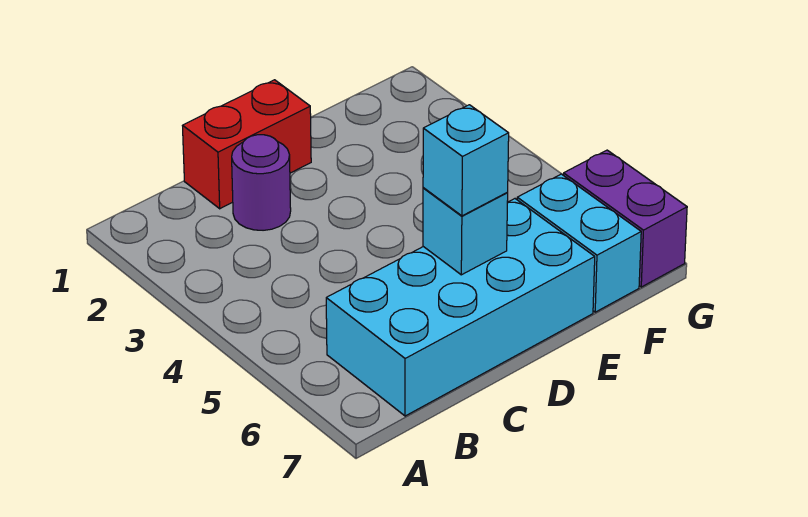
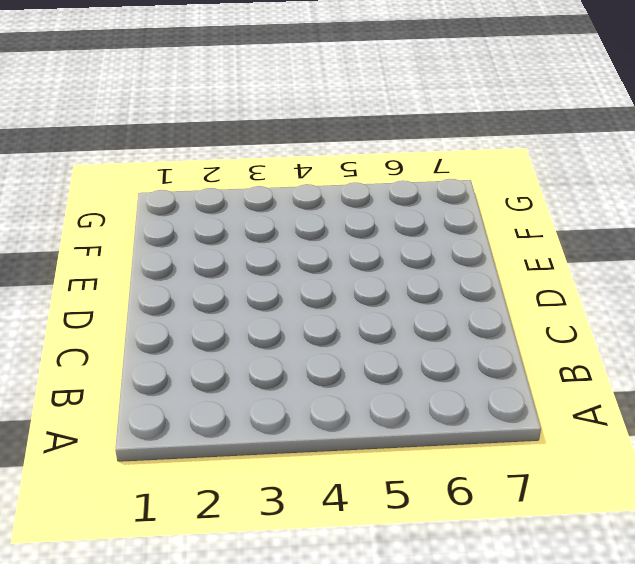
none -> cyan 2x4 brick [326,199,595,416]
none -> red 1x2 brick [182,80,311,209]

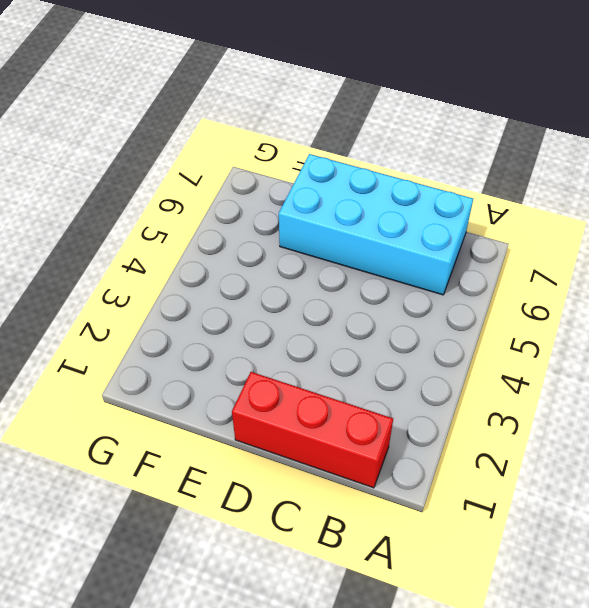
red 1x3 brick [232,372,393,488] -> red 1x2 brick [182,80,311,209]
none -> purple 1x1 round brick [232,135,291,230]
none -> cyan 1x2 brick [517,174,641,312]

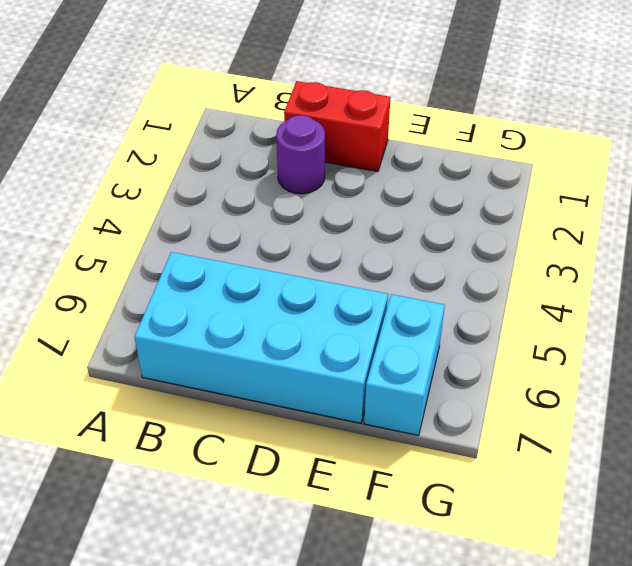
none -> purple 1x2 brick [564,150,687,287]
none -> cyan 1x1 brick [423,188,508,275]

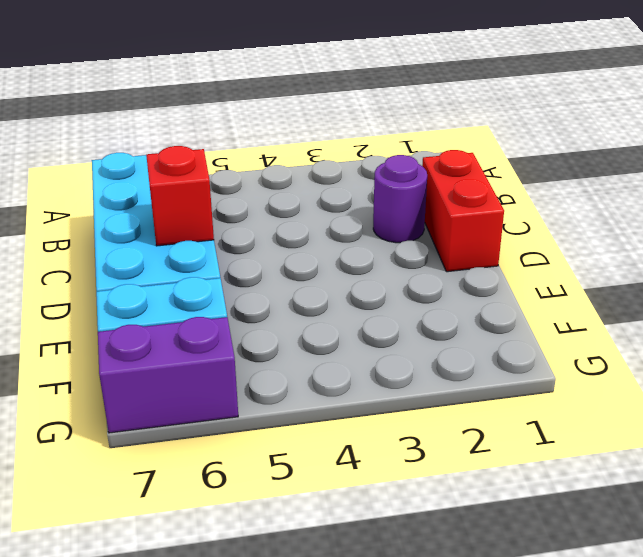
red 1x1 brick [146,146,214,246] -> cyan 1x1 brick [423,188,508,275]
none -> cyan 1x1 brick [423,105,509,216]

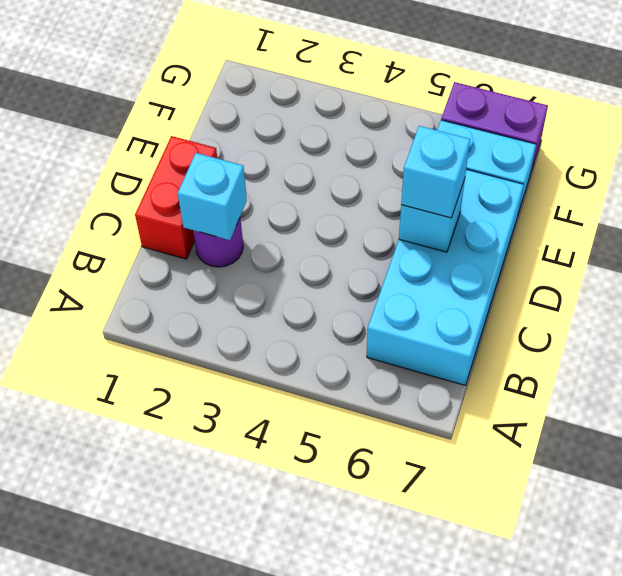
cyan 1x1 brick [178,153,247,240] -> none

